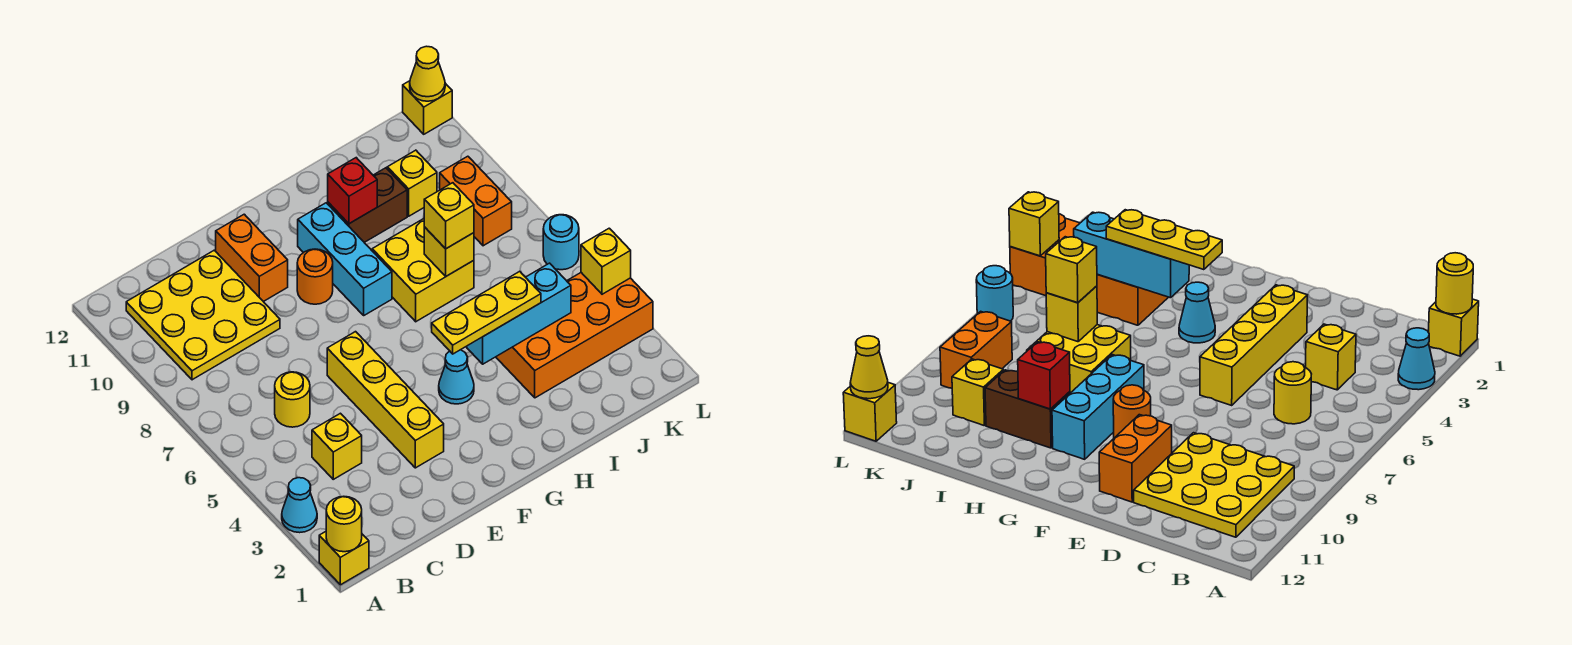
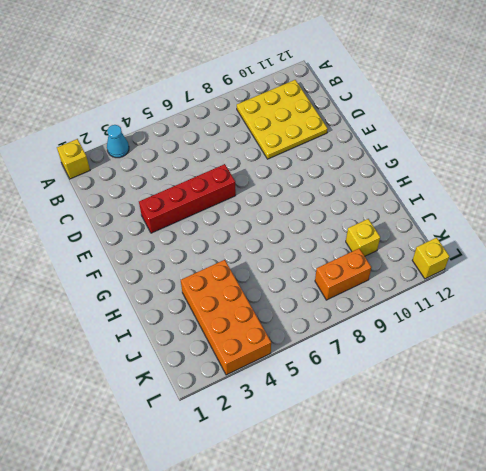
red 1x4 brick [139,164,236,233] -> yellow 1x4 brick [327,332,444,468]
none -> yellow 1x1 brick [312,413,362,479]
none -> yellow 1x1 round brick [275,372,310,427]
none -> orange 1x2 brick [216,214,288,302]

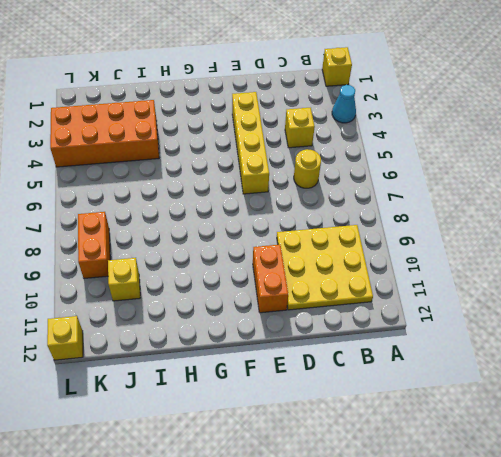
none -> orange 1x1 round brick [297,249,333,304]
none -> cyan 1x1 cone [439,350,474,404]
none -> cyan 1x3 brick [298,203,392,315]

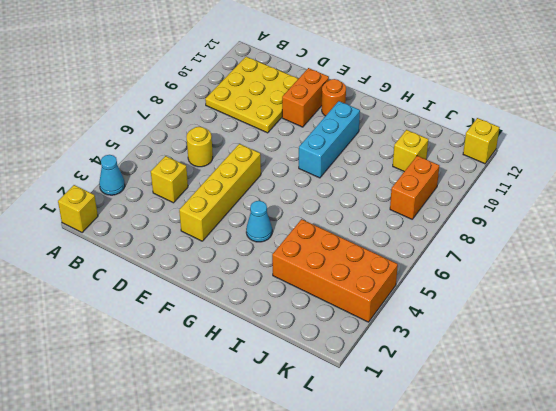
orange 1x1 round brick [322,79,346,116] -> orange 1x1 round brick moved to [297,249,333,304]
none -> yellow 2x2 brick [372,219,474,322]
none -> brown 1x2 brick [328,168,407,242]
none -> cyan 1x1 round brick [543,215,579,270]

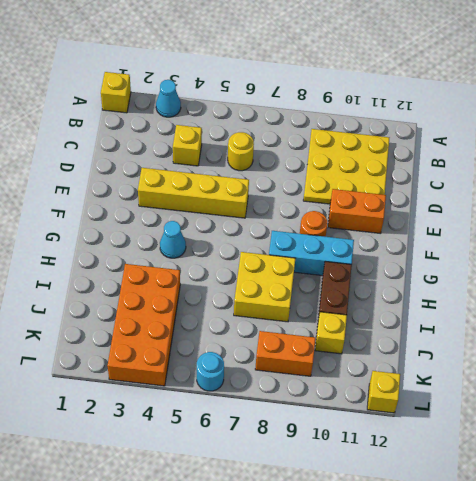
none -> yellow 1x1 round brick [326,497,362,552]
none -> cyan 1x3 brick [466,263,571,364]
none -> red 1x1 brick [328,158,377,224]

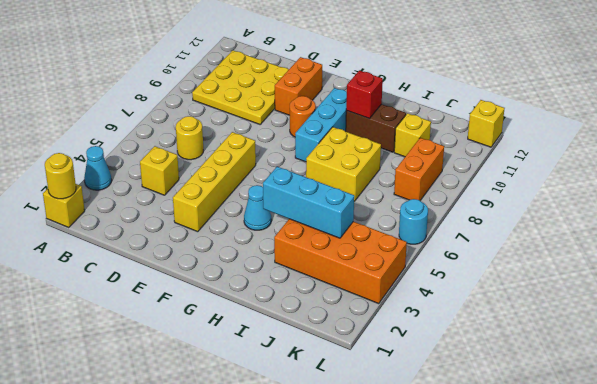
none -> yellow 1x1 brick [424,227,474,276]
none -> yellow 1x1 brick [581,228,631,294]
none -> yellow 1x1 cone [410,46,445,101]

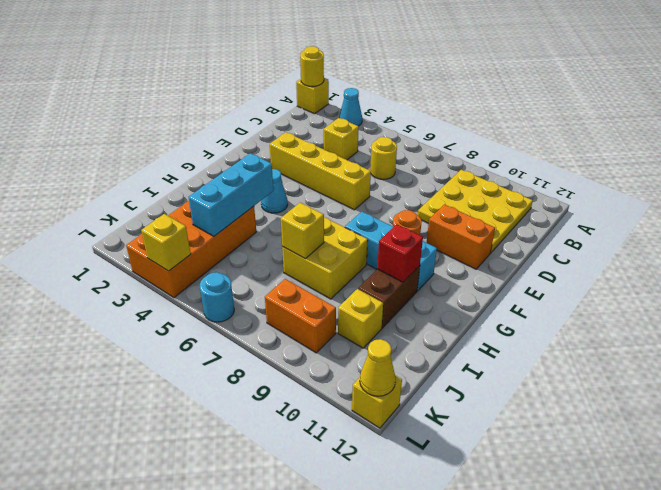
none -> yellow 1x3 plate [432,271,541,354]
none -> yellow 1x1 brick [424,183,474,249]

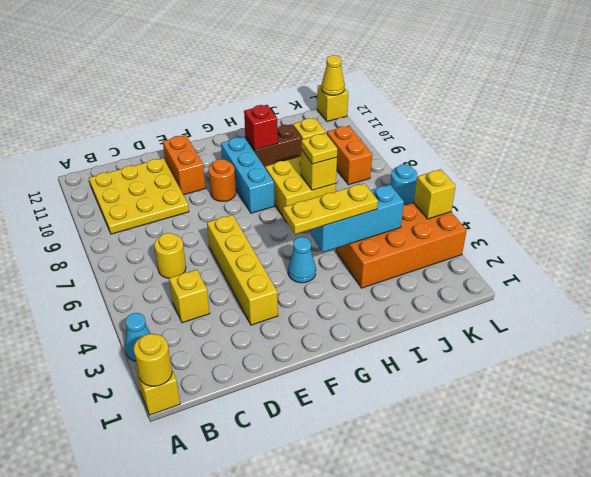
yellow 1x1 plate [301,133,337,164] -> yellow 1x1 brick [424,183,474,249]

